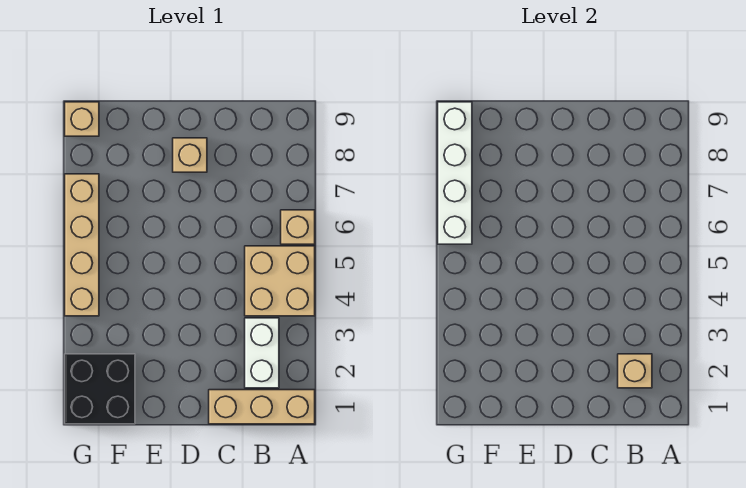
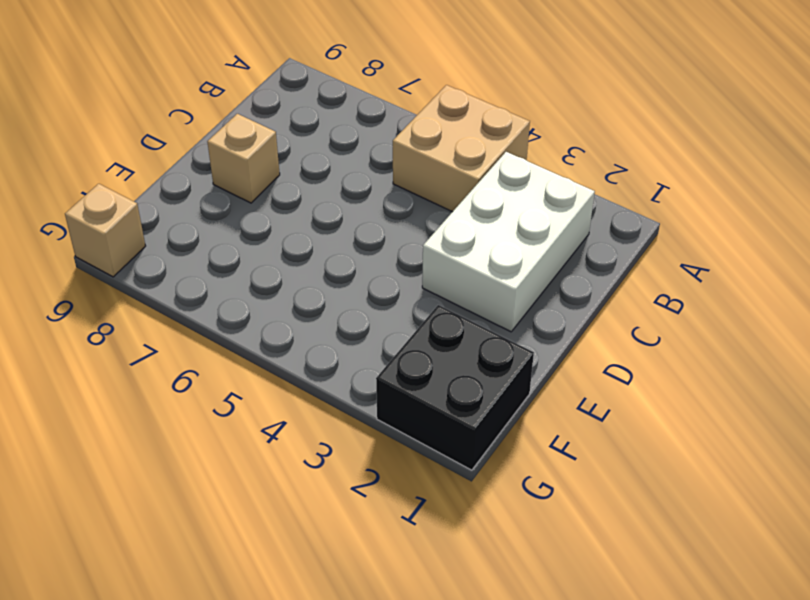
white 2x3 brick [422,152,595,332] -> white 1x2 brick [245,318,279,388]
none -> tan 1x3 brick [209,390,315,424]
none -> tan 1x1 brick [281,210,315,244]

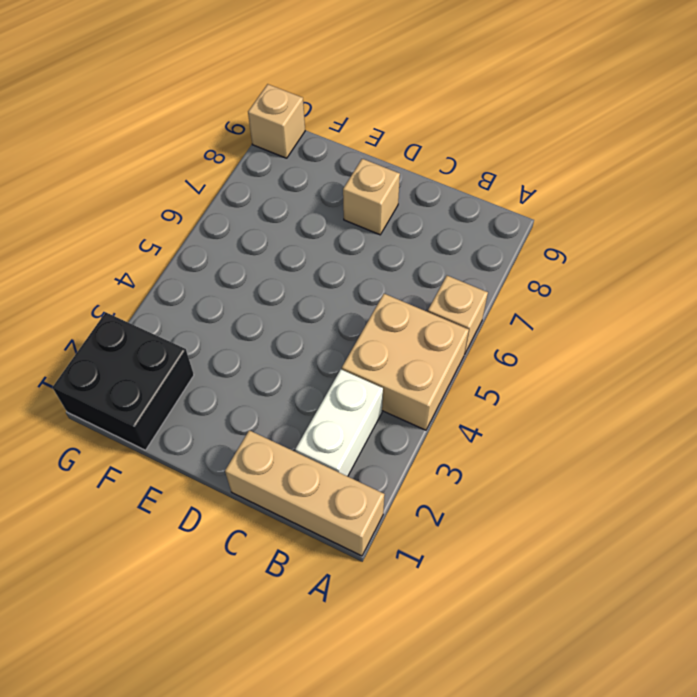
none -> tan 1x4 brick [65,174,99,316]
none -> tan 1x1 brick [618,354,652,388]

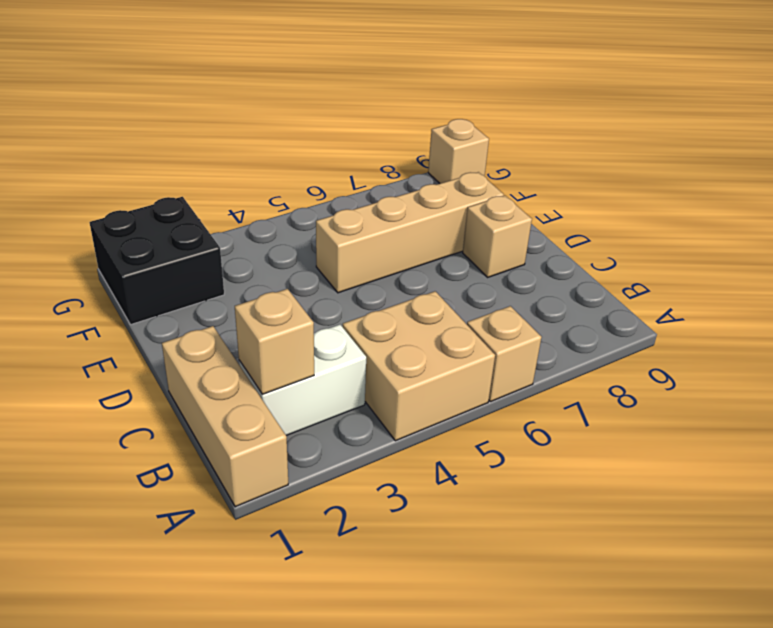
tan 1x4 brick [316,172,504,293] -> tan 1x4 brick moved to [65,174,99,316]
none -> white 1x4 brick [438,102,472,244]

